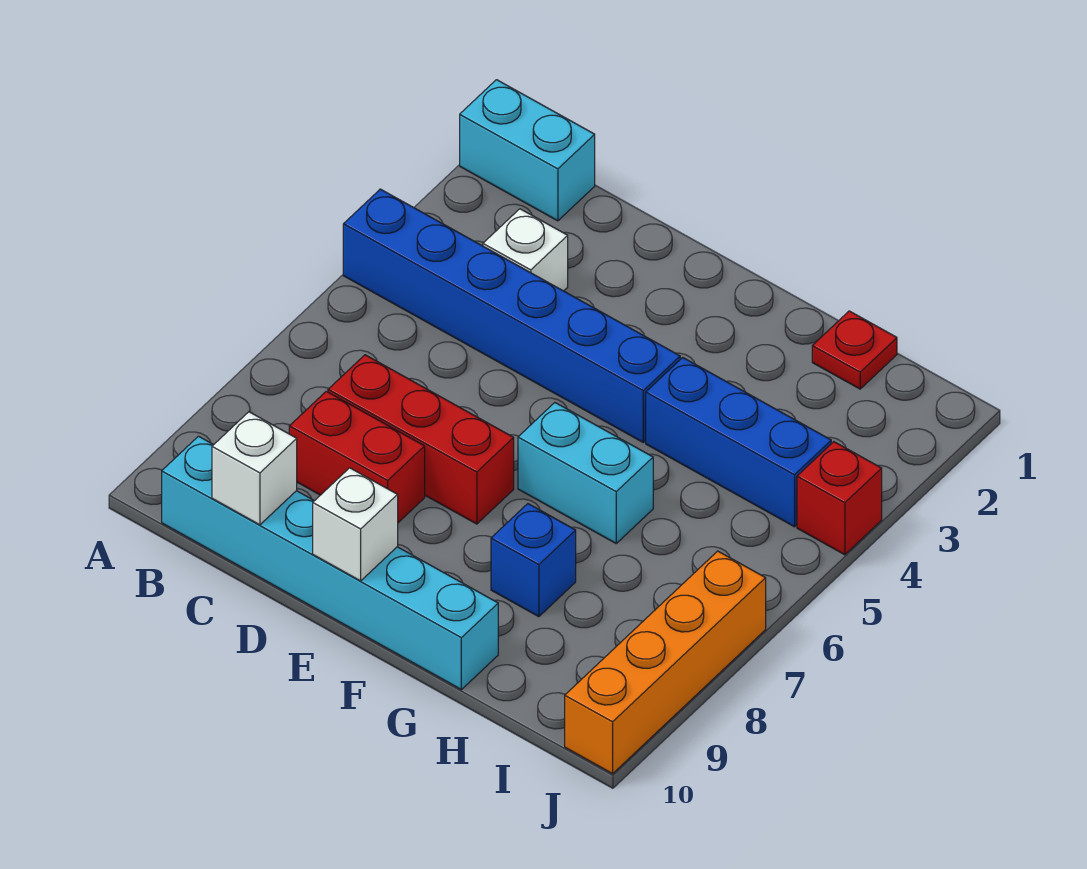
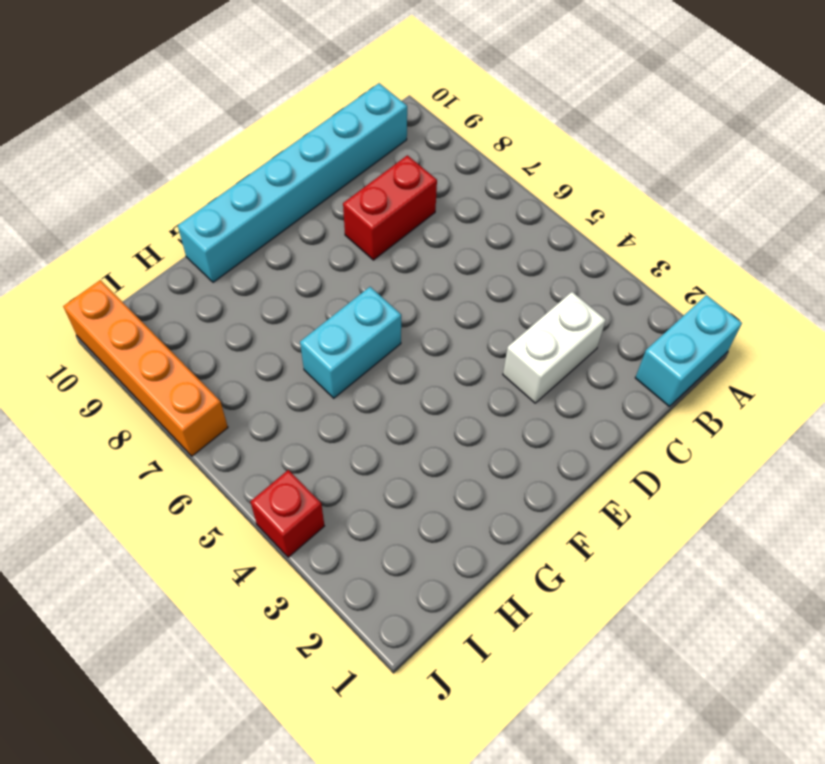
white 1x2 brick [503,292,606,403] -> white 1x1 brick [483,209,568,291]
none -> blue 1x6 brick [343,189,680,442]
none -> red 1x3 brick [328,355,514,524]
none -> blue 1x3 brick [646,357,831,527]

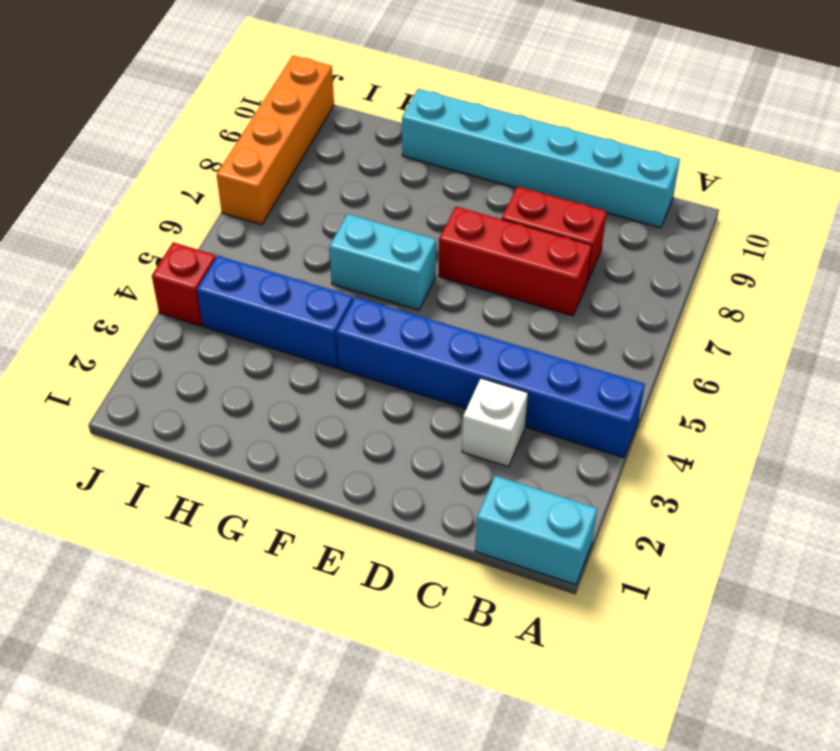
none -> blue 1x1 brick [491,504,576,617]
none -> red 1x1 plate [812,311,897,389]
none -> white 1x1 brick [212,412,297,525]

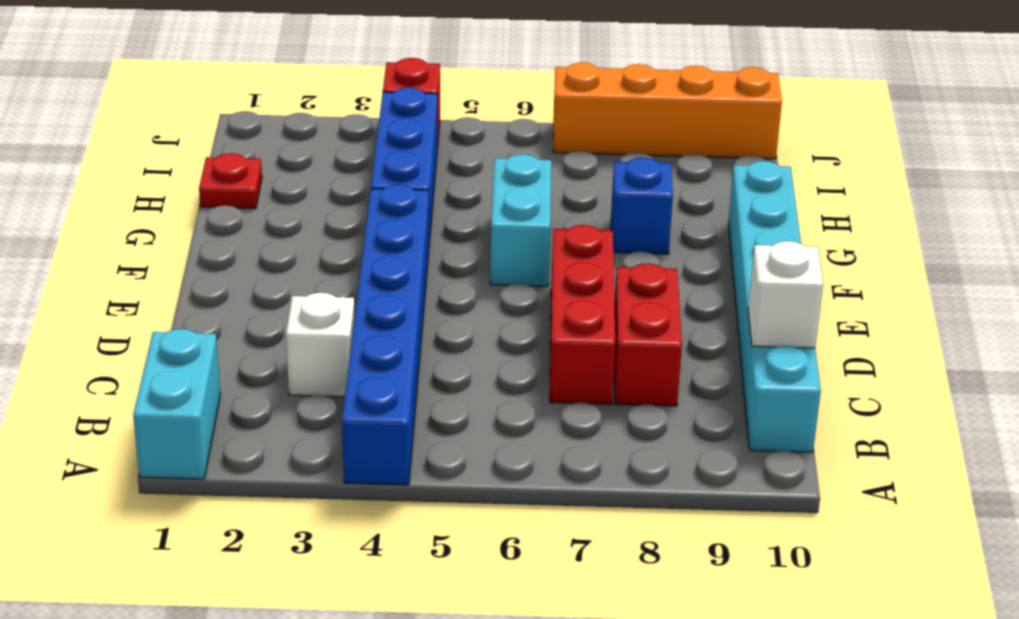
none -> white 1x1 brick [313,468,398,581]

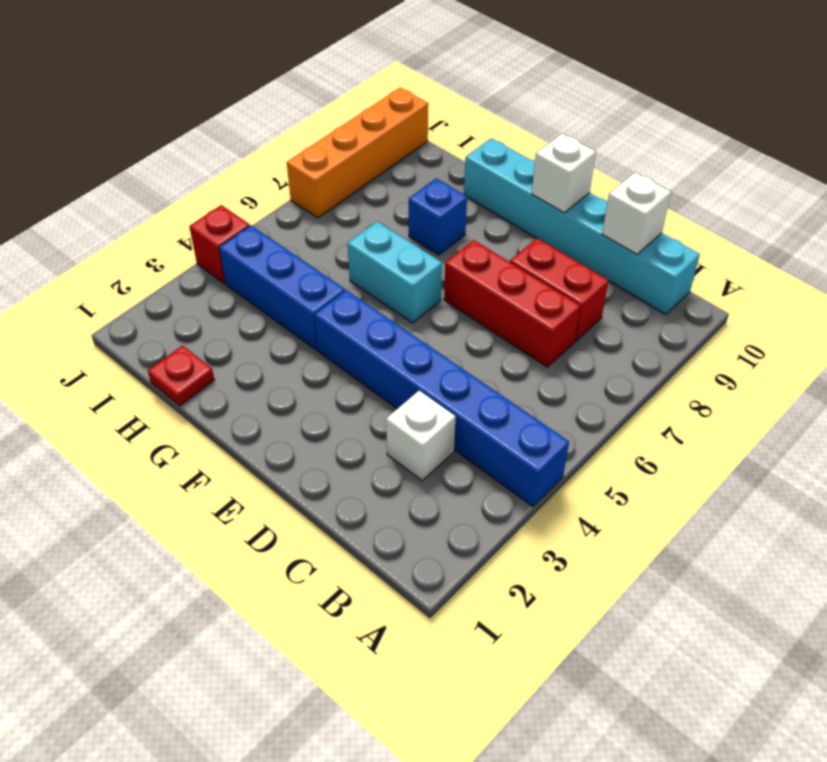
none -> cyan 1x2 brick [460,80,595,221]

